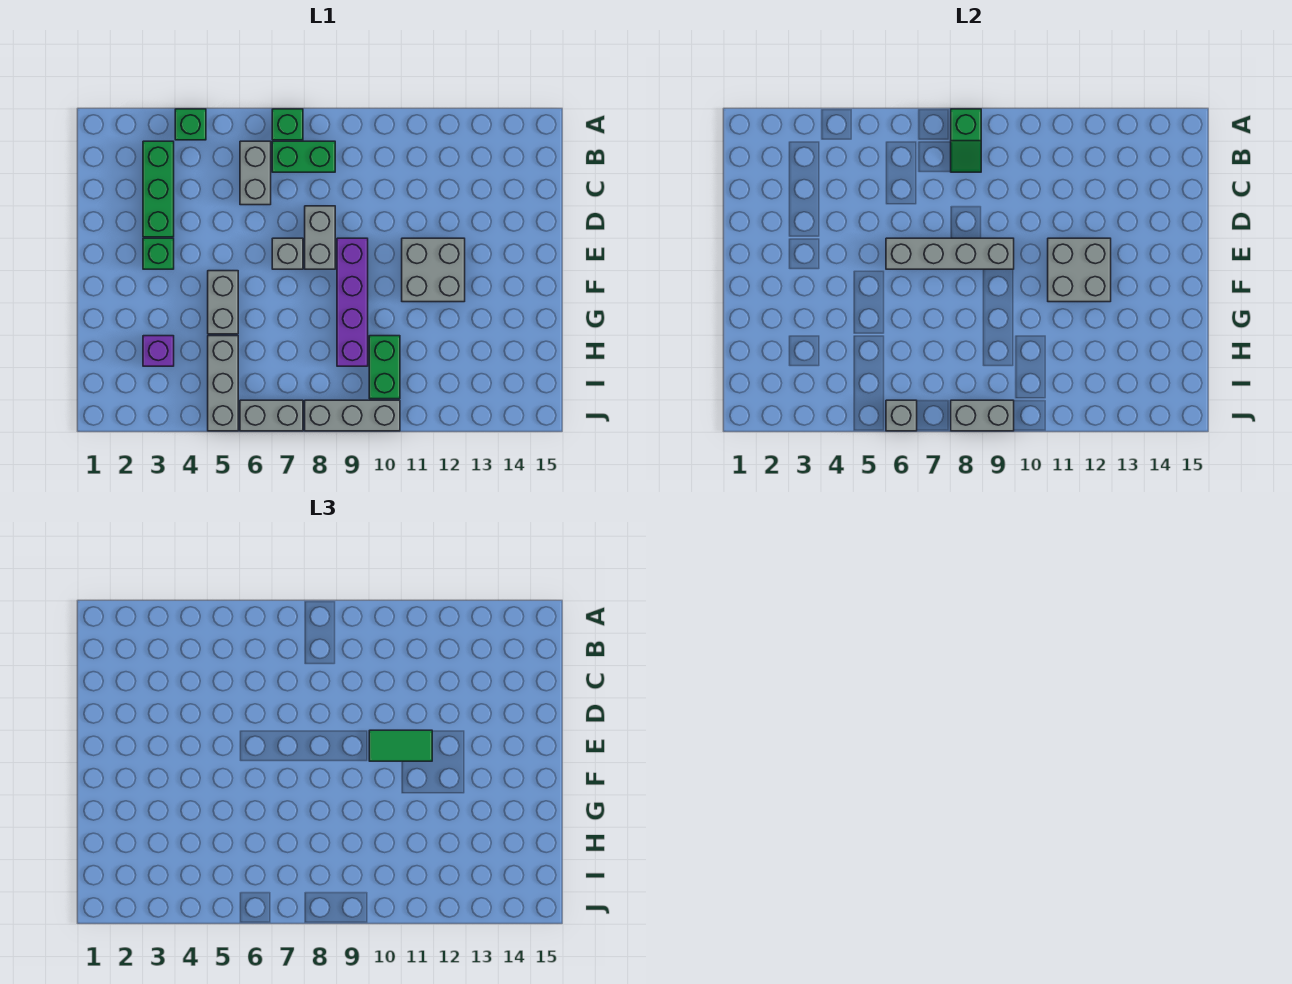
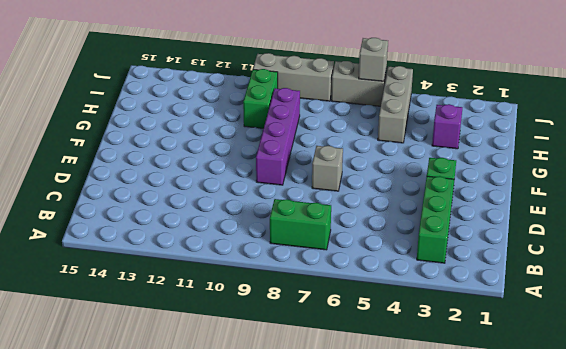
none -> green 1x1 brick [175,109,206,140]
none -> green 1x1 brick [272,109,303,140]
none -> grey 1x2 brick [240,141,271,205]

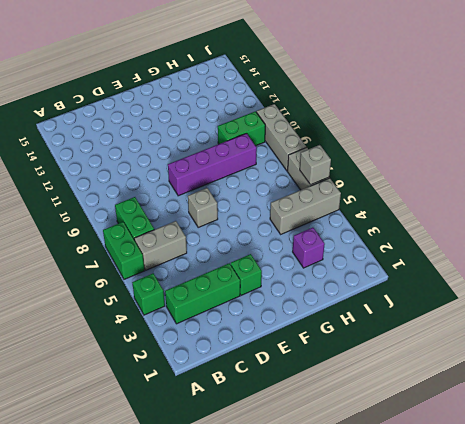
green 1x2 brick [103,222,144,279] -> green 1x1 brick [272,109,303,140]
none -> grey 1x2 brick [305,206,335,269]
none -> grey 2x2 brick [402,238,465,302]
none -> grey 1x2 brick [208,271,238,334]

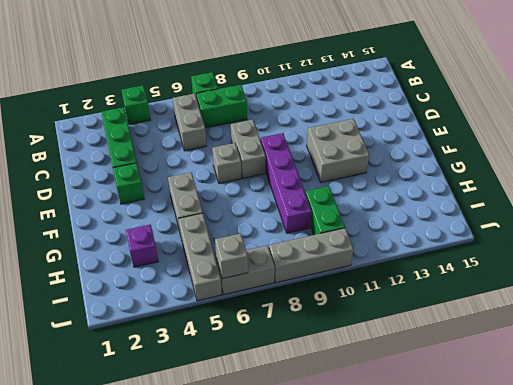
none -> green 1x2 slope [951,109,981,172]
none -> grey 1x4 brick [886,238,1014,269]
none -> grey 2x2 brick [1048,238,1111,302]

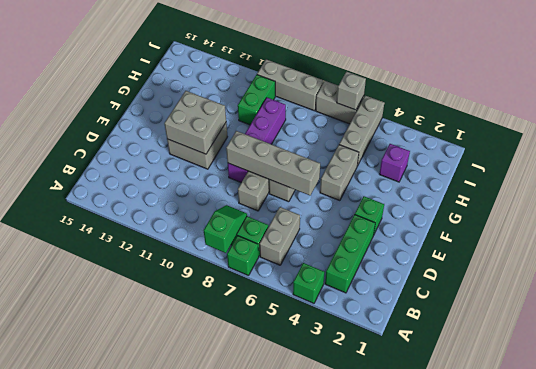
none -> grey 1x2 brick [951,400,1014,431]
none -> green 1x2 tile [369,730,432,761]

